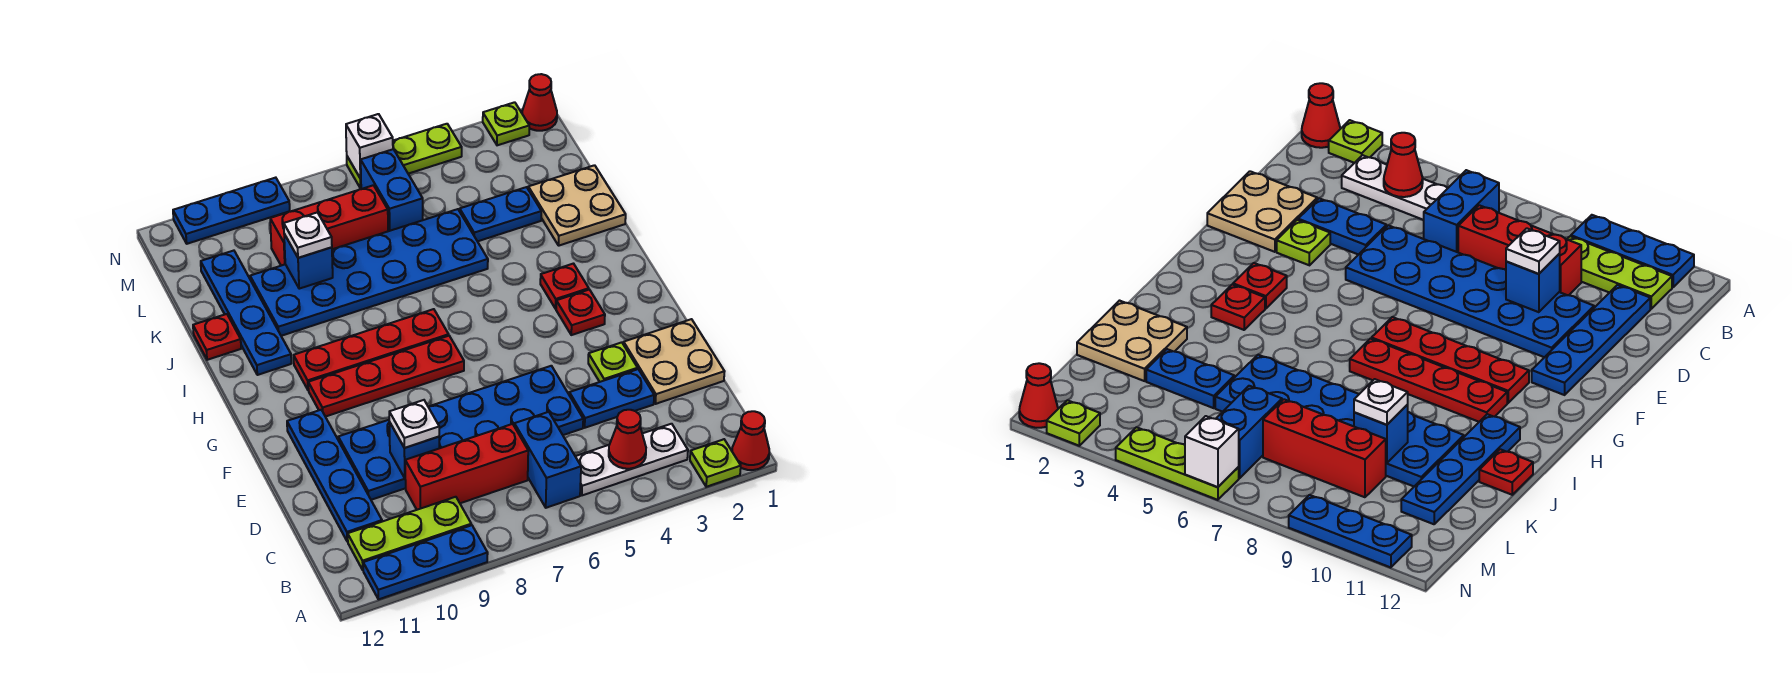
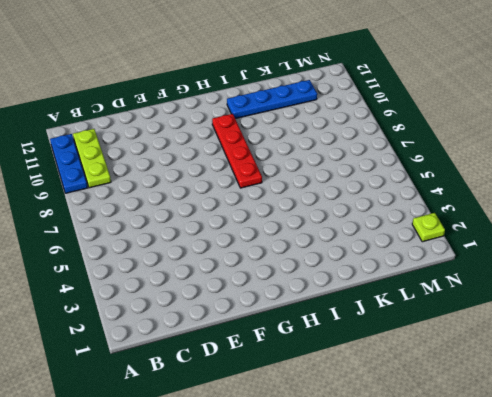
none -> red 1x1 cone [732,411,769,470]
none -> lime 1x1 plate [690,439,741,487]
none -> white 1x3 plate [575,424,688,495]
none -> blue 1x2 brick [514,412,581,508]

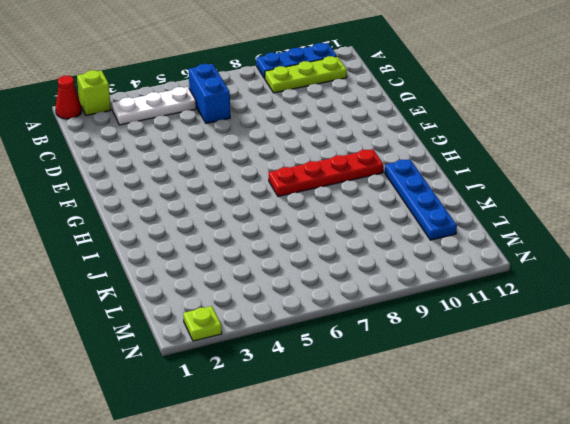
lime 1x1 brick [77,70,111,115] -> lime 1x1 plate [690,439,741,487]
none -> red 1x3 brick [405,424,528,510]
none -> blue 1x4 plate [287,410,382,542]
none -> tan 2x2 plate [624,319,725,404]
none -> blue 1x2 plate [569,369,654,428]

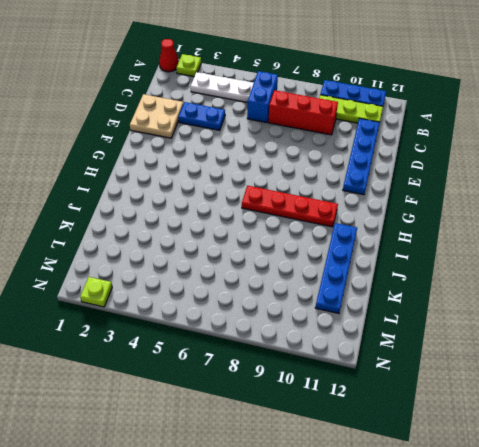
none -> blue 2x6 plate [338,366,583,500]
none -> lime 1x1 plate [588,342,638,382]
none -> red 1x1 plate [556,290,605,335]
none -> red 1x4 plate [308,336,464,417]

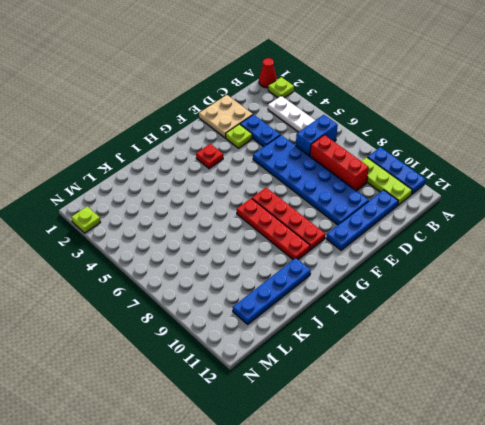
none -> red 1x1 plate [540,264,589,309]
none -> tan 2x2 plate [528,165,626,246]
none -> blue 2x6 plate [250,209,488,336]
none -> red 1x1 plate [193,314,241,360]

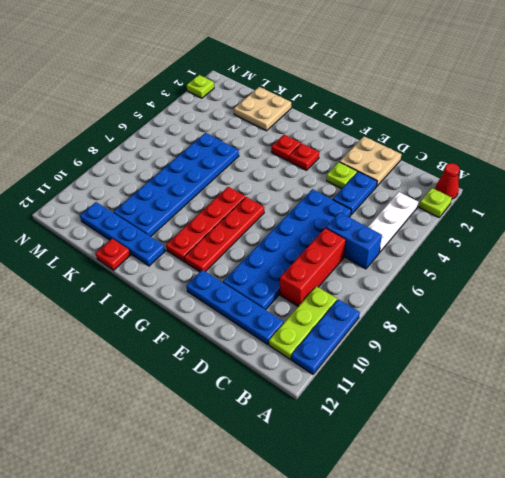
none -> blue 1x2 plate [460,187,541,241]
none -> blue 1x2 brick [361,149,423,231]
none -> red 1x3 brick [270,185,388,266]
none -> red 1x1 cone [522,74,557,131]

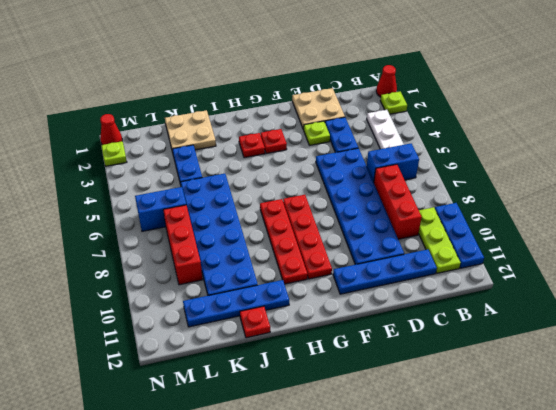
none -> lime 1x3 plate [347,124,462,188]
none -> blue 1x3 plate [173,178,290,244]
none -> red 1x1 cone [609,410,646,469]
none -> blue 1x1 brick [389,422,439,478]

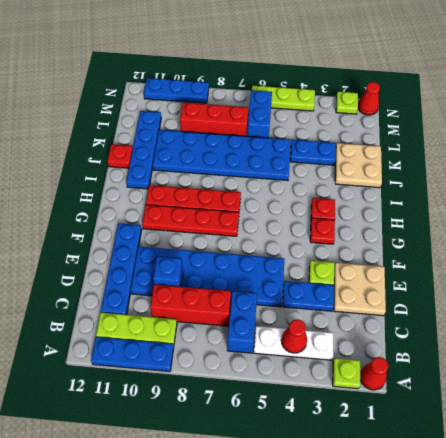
none -> blue 1x1 brick [284,234,333,289]
none -> white 1x1 brick [346,114,393,179]
none -> white 1x1 plate [389,400,439,448]
none -> white 1x1 plate [284,212,332,258]

